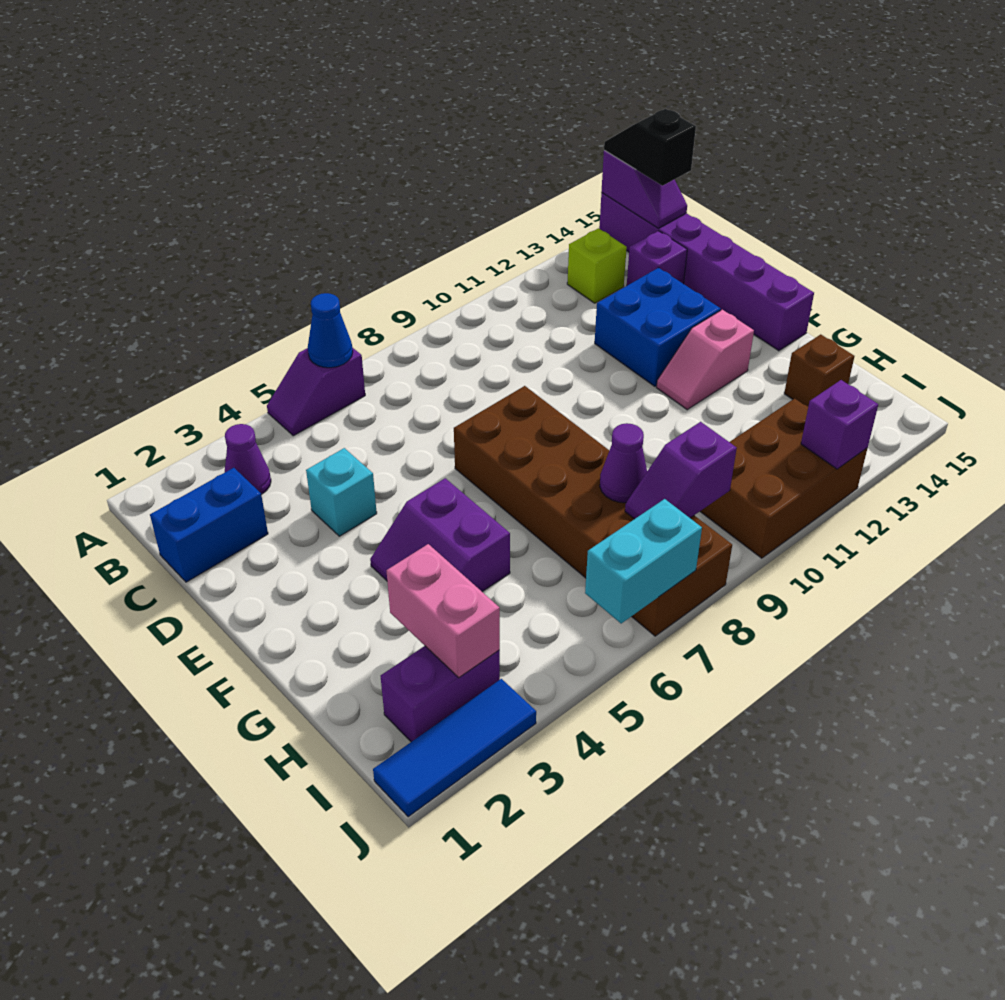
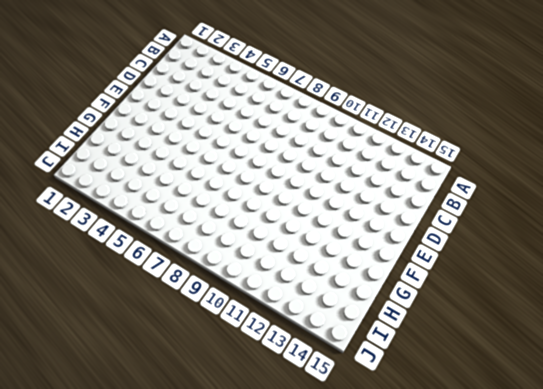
none -> purple 1x2 slope [267,347,365,436]
none -> purple 1x6 brick [599,193,814,351]
none -> purple 1x1 cone [225,424,271,495]

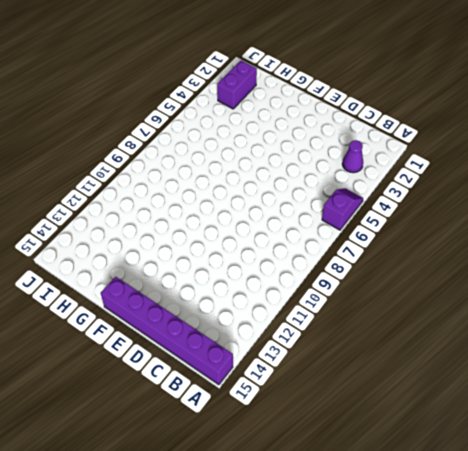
none -> lime 1x1 brick [567,228,627,303]
none -> blue 1x2 brick [150,468,268,582]
none -> purple 1x1 brick [627,231,687,285]

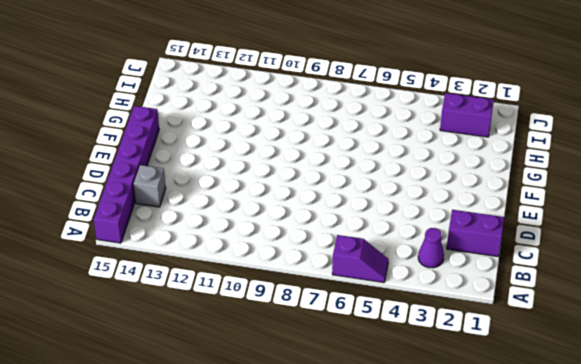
purple 1x2 brick [447,210,504,257] -> blue 1x2 brick [150,468,268,582]
grey 1x1 brick [133,165,166,207] -> purple 1x1 brick [627,231,687,285]
none -> lime 1x1 brick [567,228,627,303]
none -> cyan 1x1 brick [306,448,377,536]
none -> blue 2x2 brick [595,268,721,386]

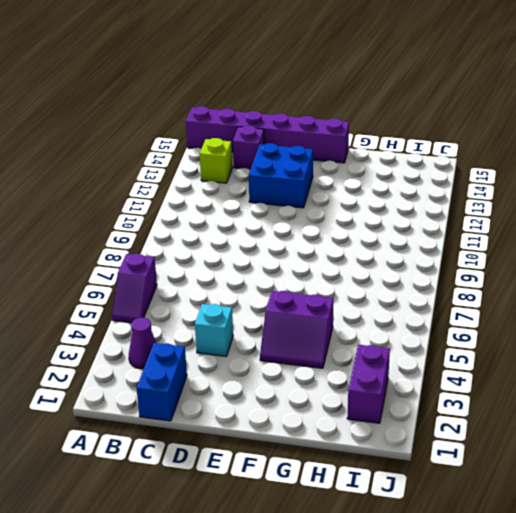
none -> brown 2x6 brick [454,386,732,636]
none -> pink 1x2 slope [656,310,754,410]
none -> brown 1x1 brick [784,334,855,406]

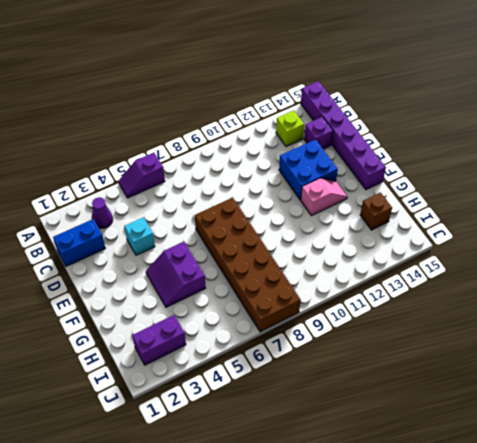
pink 1x2 slope [301,178,347,216] -> pink 1x2 slope turned to [656,310,754,410]
none -> brown 2x3 brick [700,399,867,558]
none -> blue 1x3 tile [373,679,536,817]
none -> blue 1x1 cone [308,293,353,368]

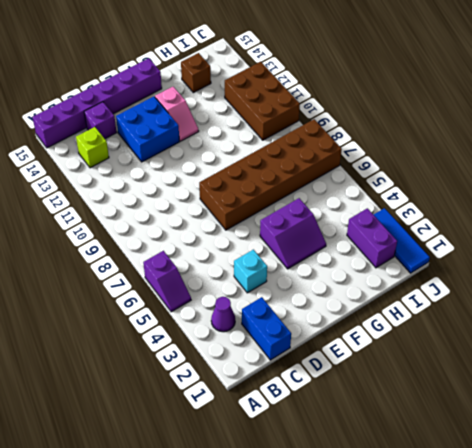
none -> blue 1x1 cone [308,293,353,368]
none -> purple 1x2 slope [601,150,687,228]
none -> pink 1x2 brick [387,544,500,678]

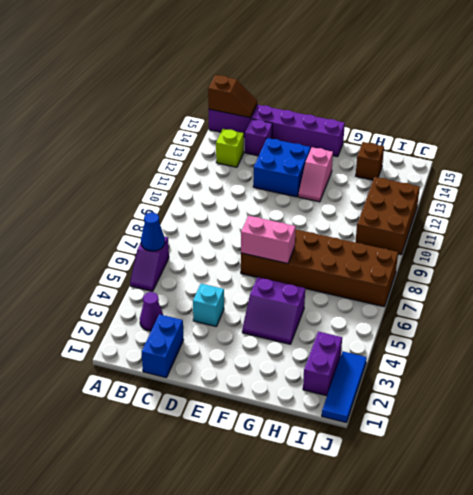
brown 1x2 slope [208,75,257,118] -> purple 1x2 slope [601,150,687,228]
pink 1x2 brick [241,216,296,264] -> pink 1x2 brick moved to [387,544,500,678]
none -> purple 1x1 cone [600,423,647,503]
none -> purple 1x2 slope [625,422,737,519]
none -> cyan 1x2 brick [585,499,702,624]

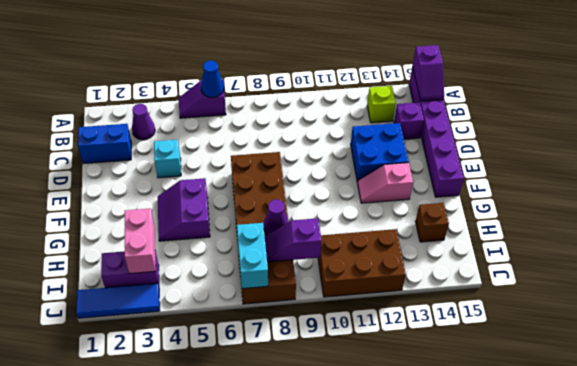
cyan 1x2 brick [237,223,268,289] -> cyan 1x2 brick turned to [585,499,702,624]
none -> purple 1x1 brick [801,380,878,469]
none -> black 1x2 slope [604,109,696,186]

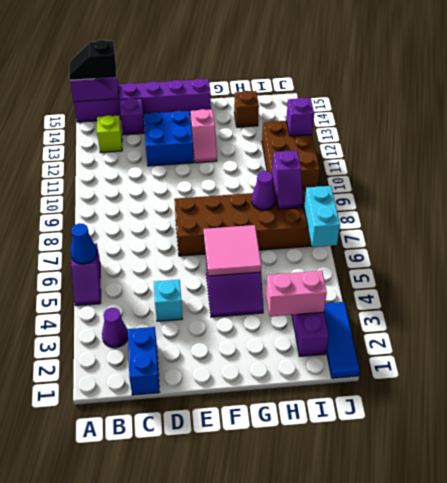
pink 2x2 tile [204,225,261,276] -> none

